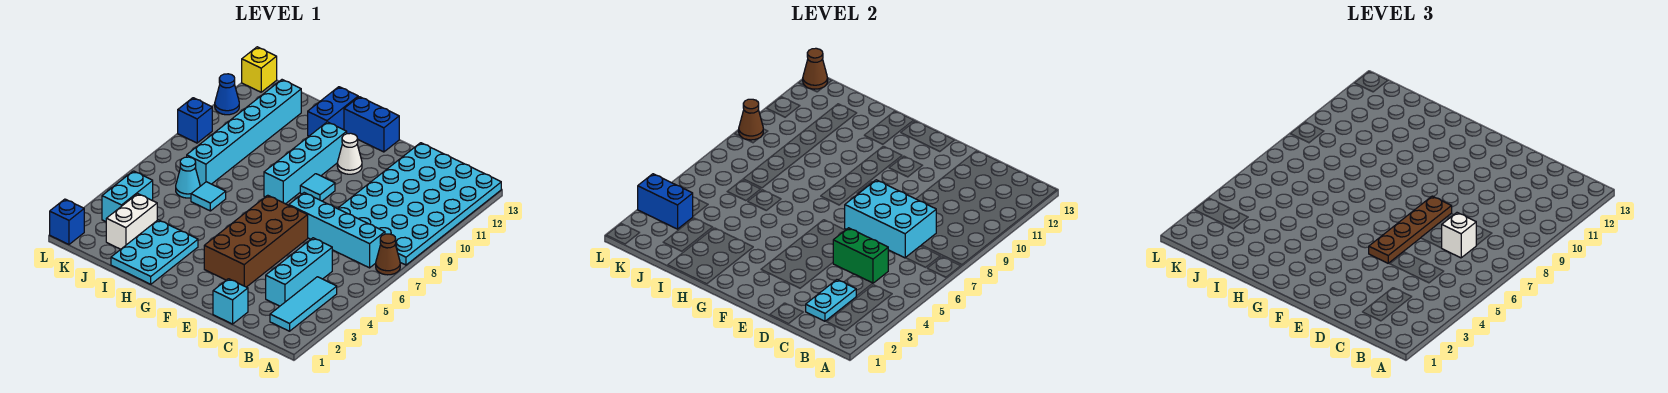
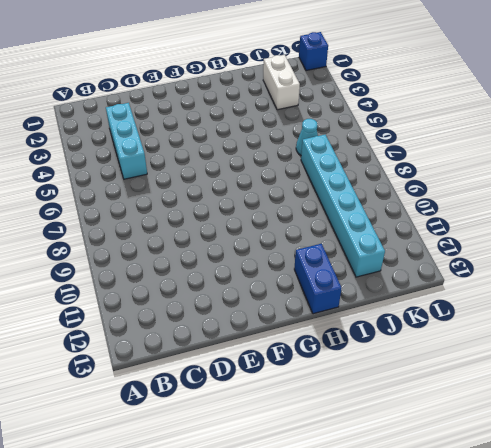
none -> brown 1x1 cone [376,234,400,275]
none -> cyan 4x6 plate [337,143,501,265]
none -> cyan 1x3 tile [270,277,337,331]
none -> cyan 1x4 brick [289,193,385,268]

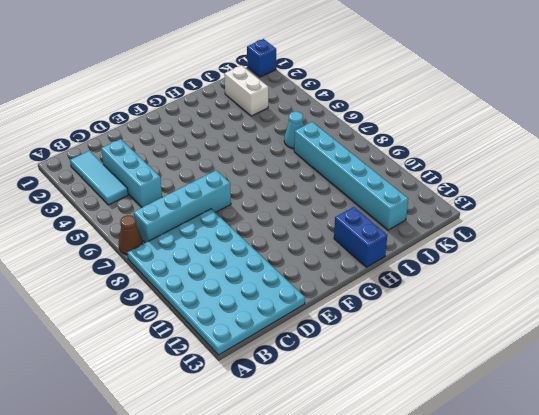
none -> cyan 1x1 brick [213,279,248,324]
none -> brown 2x4 brick [204,195,308,287]
none -> cyan 1x1 tile [300,174,335,201]
none -> white 1x1 cone [337,133,362,174]

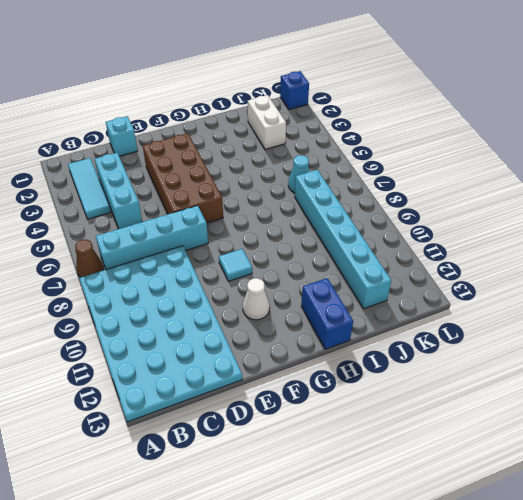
none -> blue 1x2 brick [344,97,399,152]
none -> cyan 1x4 brick [264,122,347,204]
none -> cyan 2x3 plate [111,220,198,284]
none -> cyan 1x1 tile [191,182,226,211]

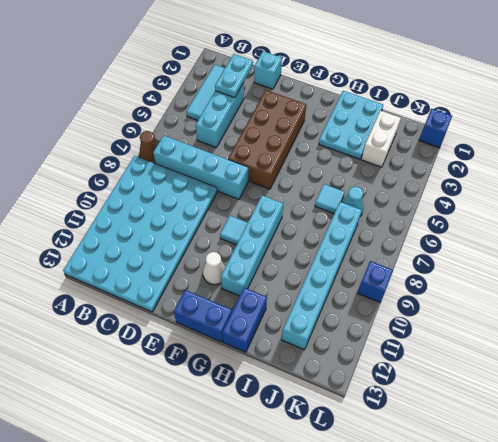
none -> cyan 1x2 brick [102,171,153,222]
none -> blue 1x1 cone [215,74,239,115]
none -> yellow 1x1 brick [242,47,277,92]
none -> green 1x2 brick [833,228,888,283]

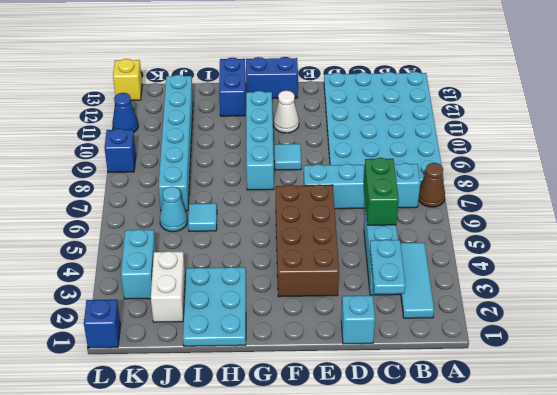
green 1x2 brick [364,158,399,225] -> green 1x2 brick turned to [833,228,888,283]
none -> cyan 2x3 brick [845,180,936,258]
none -> blue 1x2 brick [638,174,693,229]
none -> brown 1x1 cone [739,99,763,140]
none -> brown 1x1 cone [803,48,828,89]

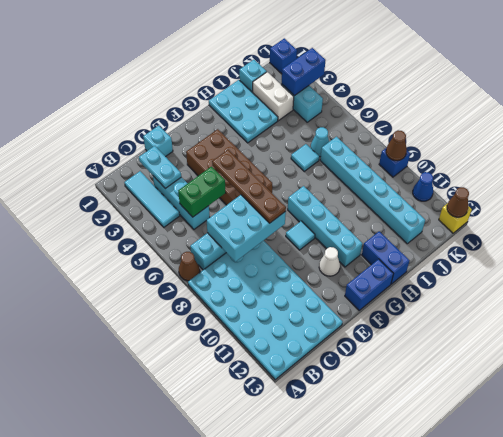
cyan 1x1 brick [239,60,267,93] -> none
none -> white 1x1 brick [1442,213,1476,258]

